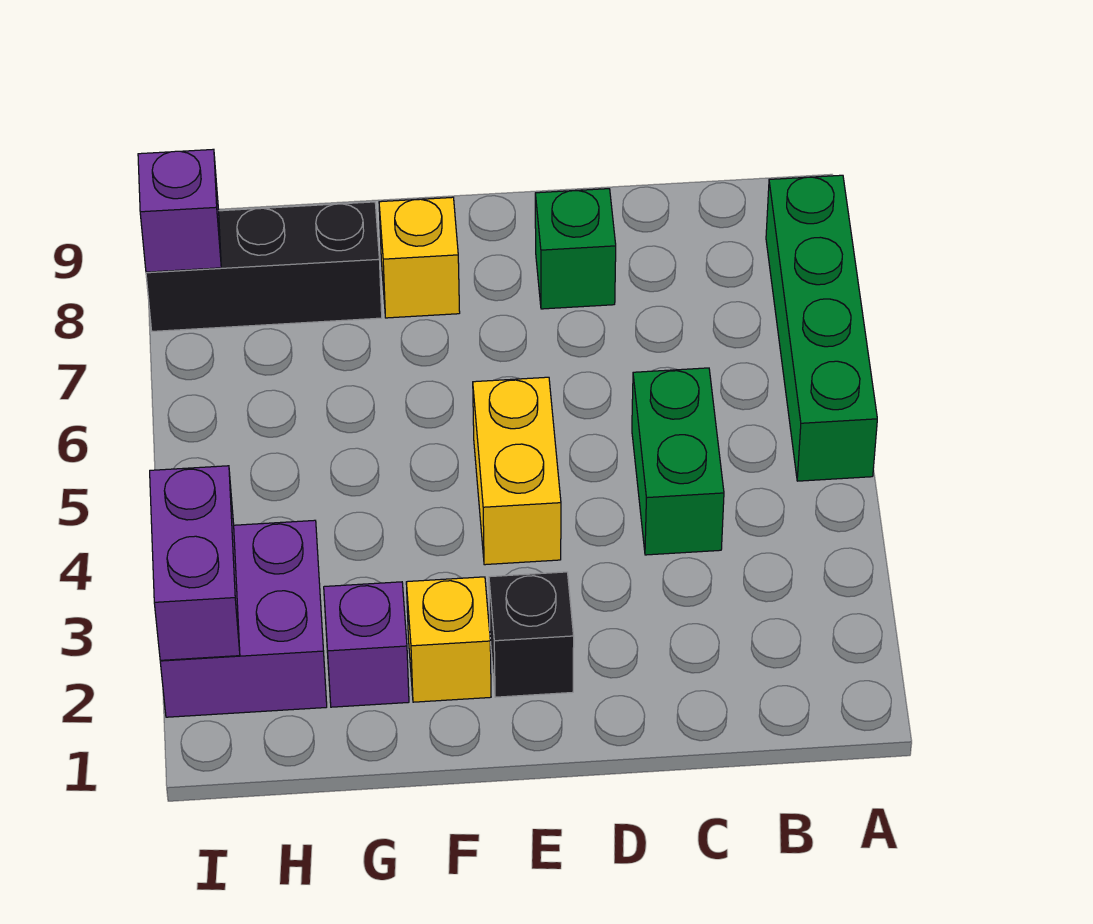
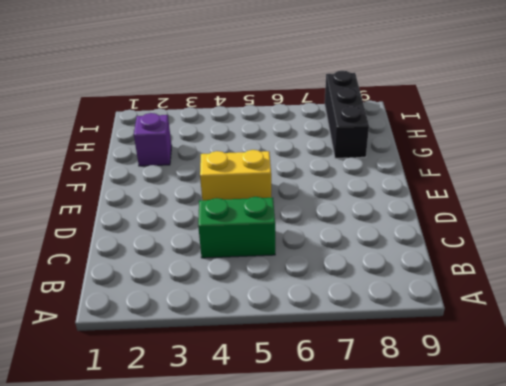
none -> green 1x4 brick [766,175,877,481]
none -> green 1x1 brick [535,189,616,309]
none -> black 1x1 brick [489,572,574,697]

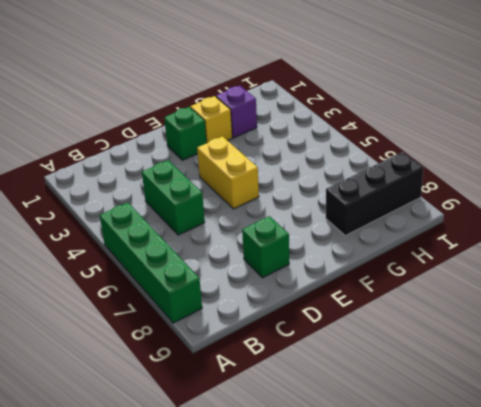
green 1x1 brick [164,107,206,160] -> black 1x1 brick [489,572,574,697]
none -> yellow 1x1 brick [379,197,460,318]
none -> purple 2x2 brick [160,520,327,717]
none -> purple 1x2 brick [150,466,240,660]

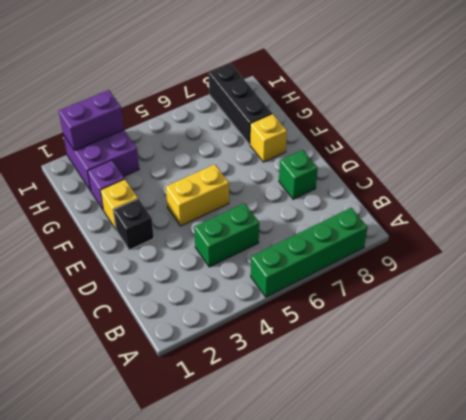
none -> purple 1x1 brick [138,149,221,272]

